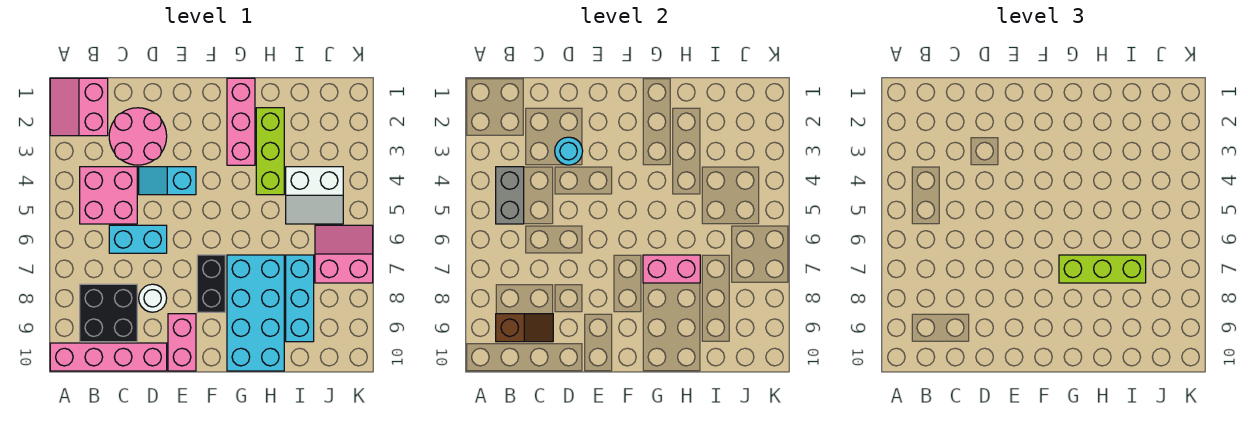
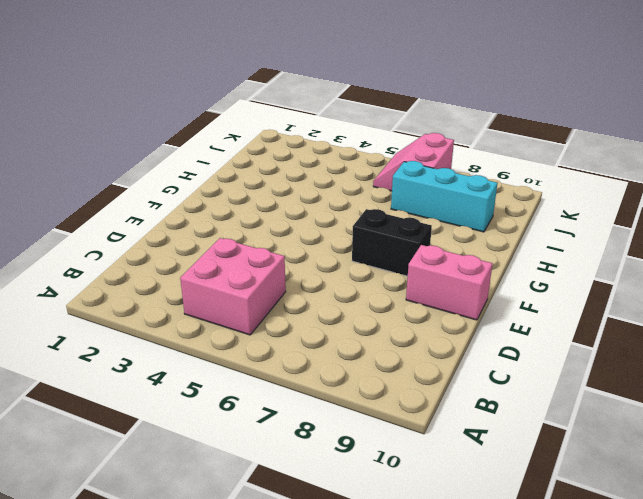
none -> pink 2x2 slope [50,78,108,136]
none -> pink 1x4 brick [50,343,167,371]
none -> black 2x2 brick [80,284,137,342]

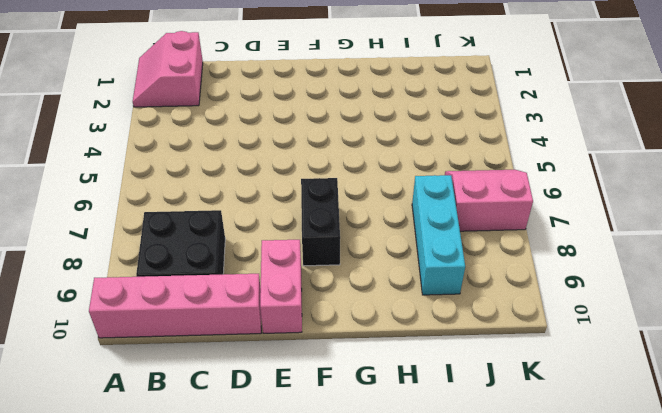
none -> pink 2x2 brick [80,167,137,224]
none -> pink 2x2 round brick [109,108,167,165]
none -> cyan 1x2 brick [109,225,167,253]

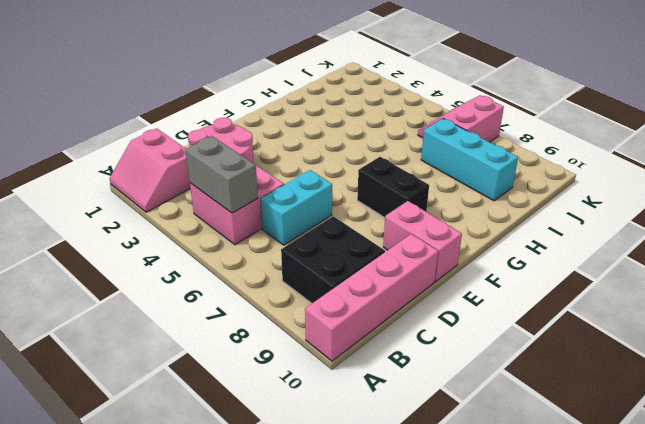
none -> cyan 1x2 slope [139,167,196,195]
none -> white 1x1 round brick [139,284,167,312]
none -> pink 1x3 brick [227,78,255,165]

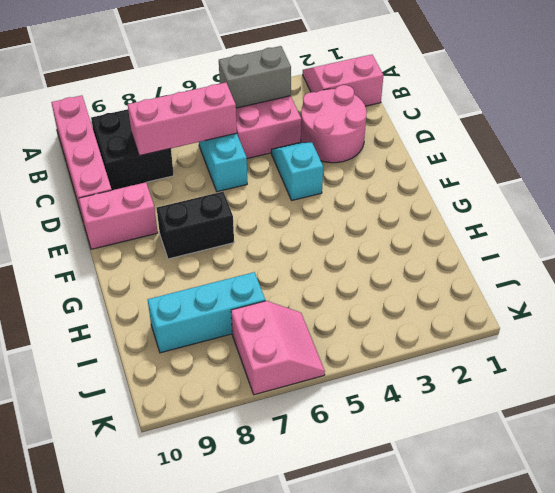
pink 1x3 brick [128,83,237,156] -> pink 1x3 brick moved to [227,78,255,165]
none -> white 1x1 round brick [139,284,167,312]
none -> cyan 2x4 brick [227,255,284,371]
none -> lime 1x3 brick [256,108,284,195]

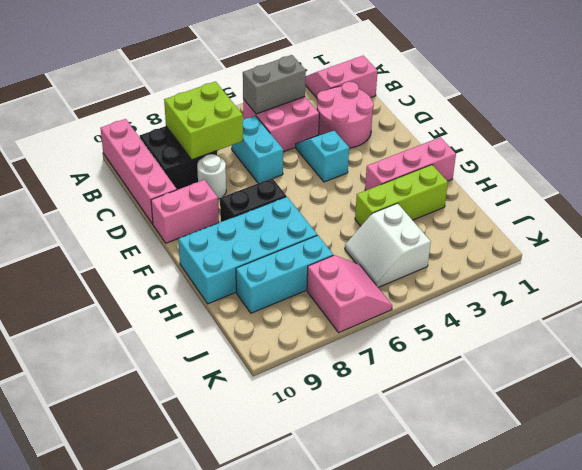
lime 2x2 brick [164,82,243,160] -> none
none -> brown 1x2 slope [496,314,553,342]
none -> cyan 1x1 round brick [555,137,583,165]
none -> pink 1x2 brick [643,255,700,283]

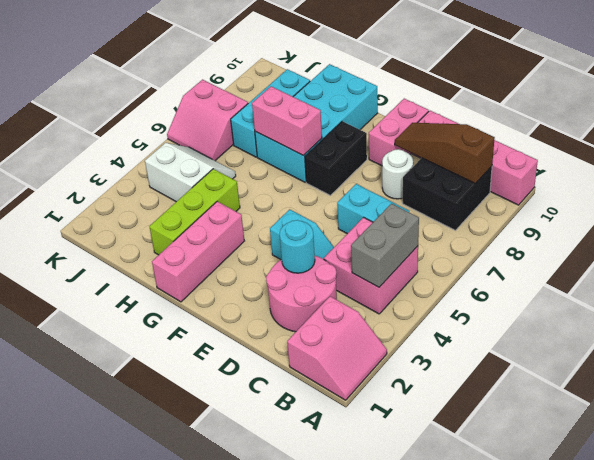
brown 1x3 slope [395,123,495,184] -> brown 1x2 slope [496,314,553,342]
none -> lime 1x3 brick [1059,255,1146,283]

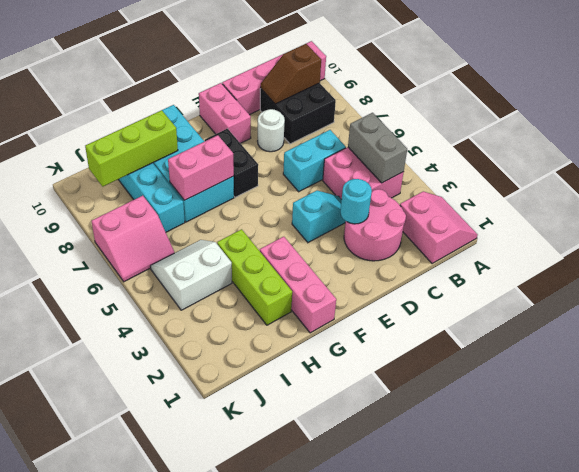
lime 1x3 brick [85,110,178,187] -> lime 1x3 brick moved to [1059,255,1146,283]

